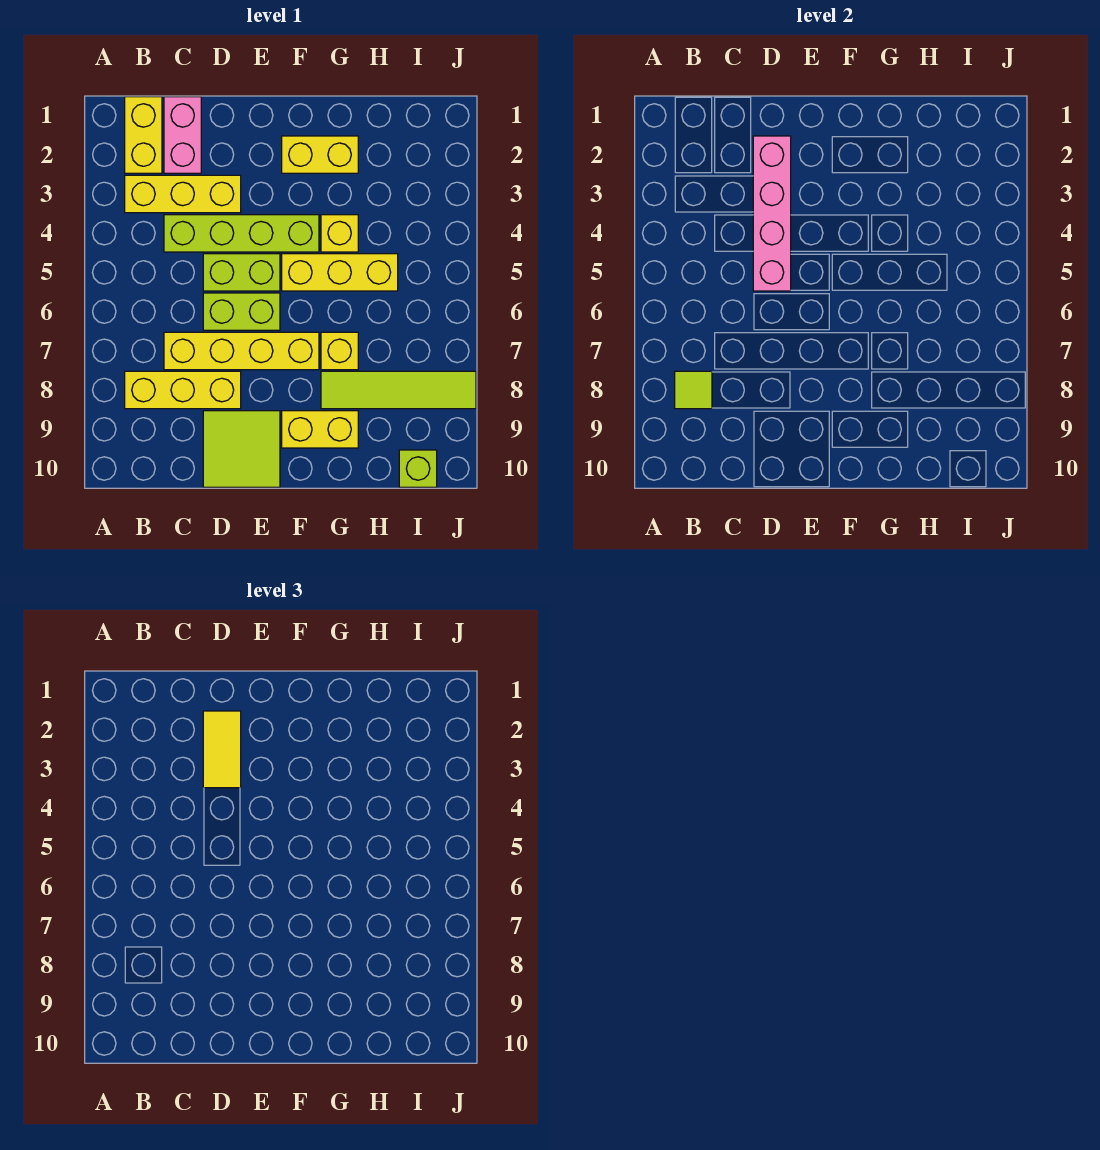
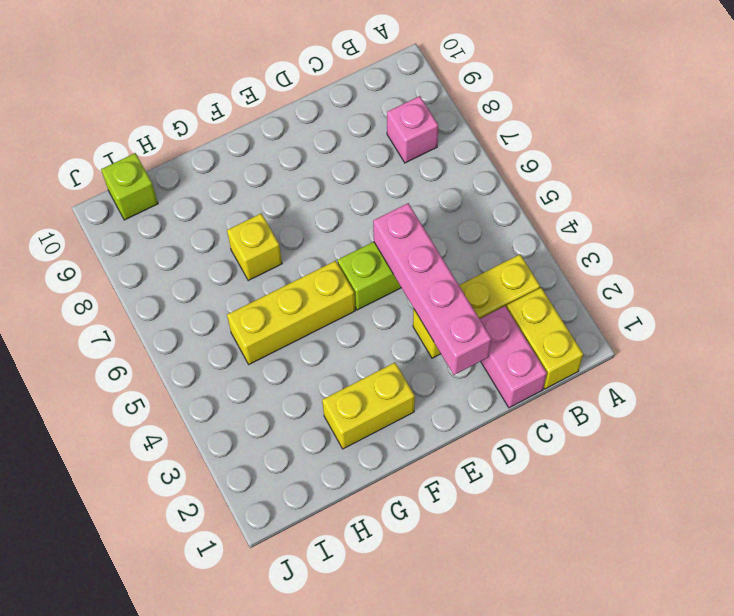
pink 1x1 brick [387,96,438,163] -> yellow 1x3 brick [125,371,241,409]
none -> lime 1x4 brick [164,215,319,252]
none -> yellow 1x4 brick [164,332,319,370]
none -> lime 1x2 brick [203,293,280,330]

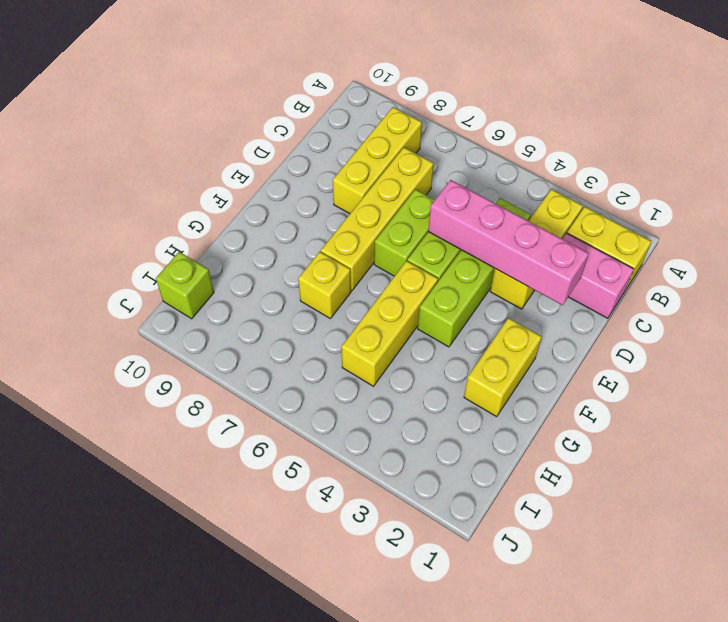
none -> lime 2x2 tile [203,411,280,487]
none -> yellow 1x2 brick [282,411,358,448]
none -> yellow 1x1 brick [321,215,358,252]

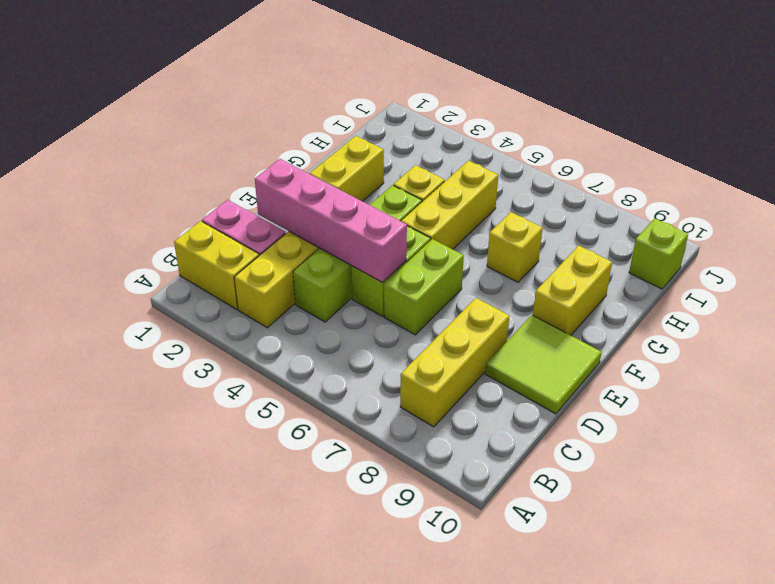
none -> yellow 1x4 brick [164,332,319,370]
none -> lime 1x4 tile [321,371,476,409]
none -> lime 1x1 tile [675,371,712,409]

